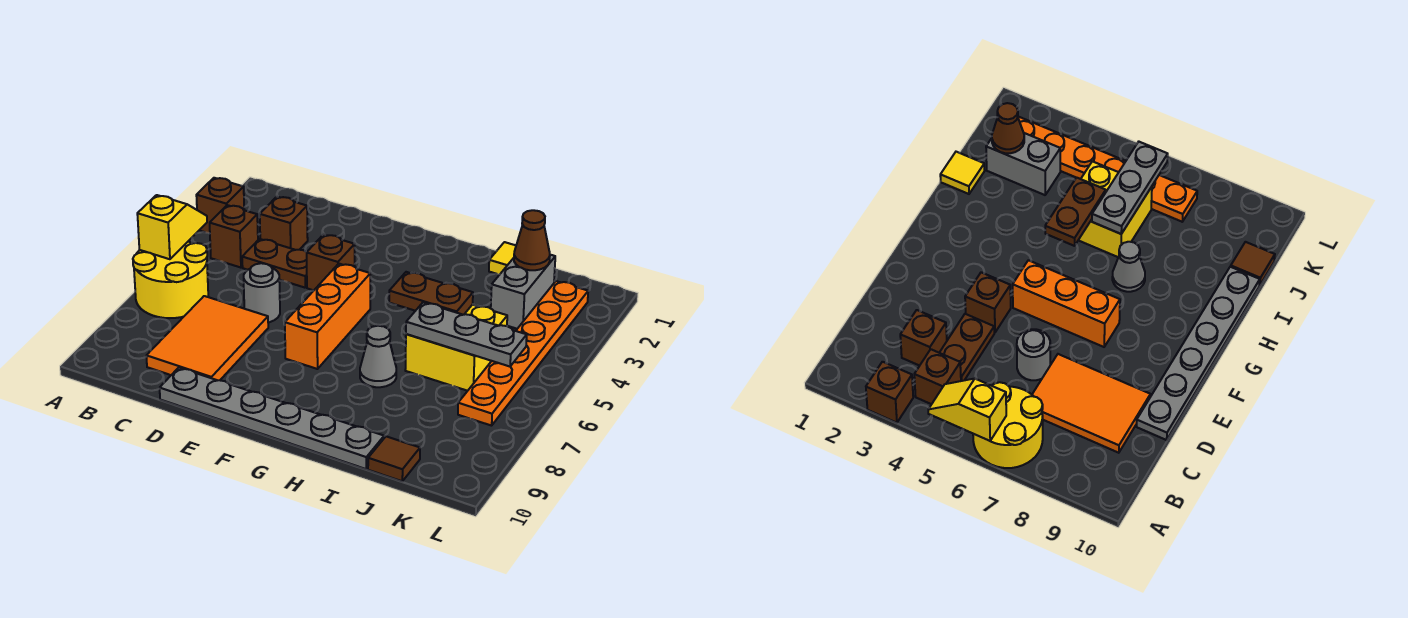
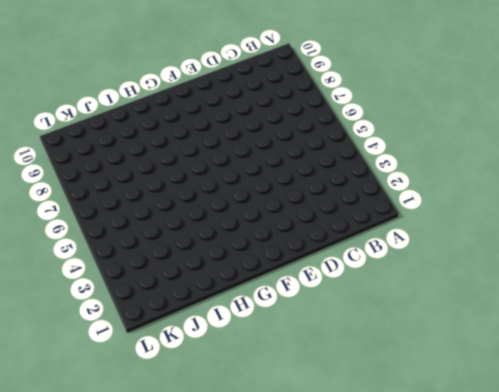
none -> brown 1x1 brick [196,178,244,233]
none -> yellow 2x2 round brick [133,242,208,318]
none -> brown 1x1 brick [210,205,258,268]

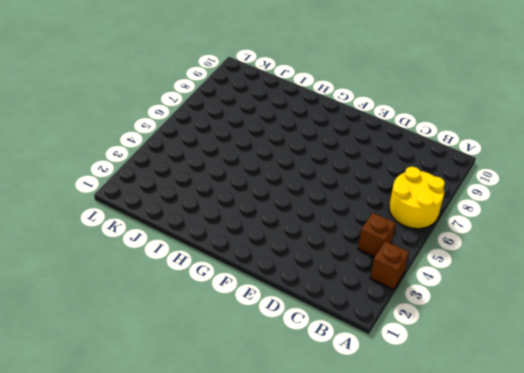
none -> brown 1x1 brick [260,197,308,250]
none -> brown 1x2 plate [242,239,307,288]
none -> orange 2x3 tile [146,296,268,380]

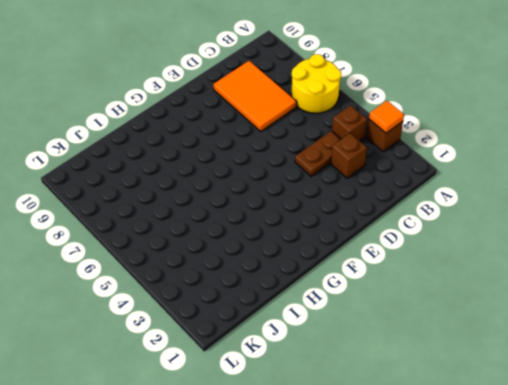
orange 1x1 tile [369,101,404,133] -> none
none -> grey 1x1 round brick [244,263,280,322]
none -> grey 1x6 plate [160,368,384,469]
none -> brown 1x1 brick [307,234,355,290]

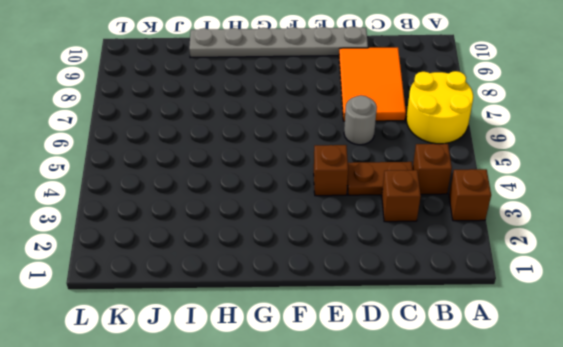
none -> orange 1x3 brick [285,264,370,369]
none -> grey 1x1 cone [360,326,396,387]
none -> yellow 1x1 tile [489,242,516,274]

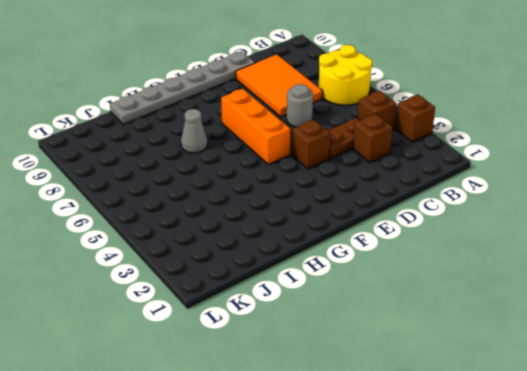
none -> yellow 1x1 tile [489,242,516,274]
none -> yellow 2x2 brick [405,305,507,391]
none -> grey 1x2 brick [491,255,555,329]

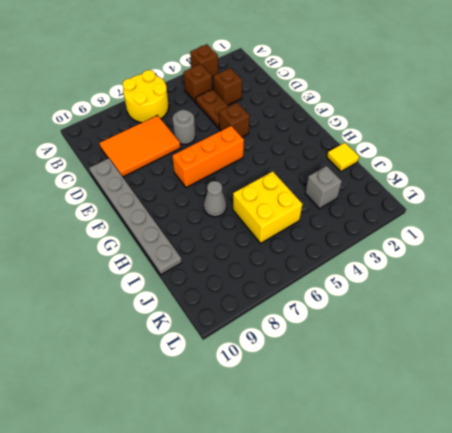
grey 1x1 brick [305,166,342,209] -> grey 1x2 brick [491,255,555,329]
none -> brown 1x1 tile [368,436,420,481]
none -> orange 1x6 plate [458,281,588,426]
none -> yellow 1x2 slope [137,195,207,259]

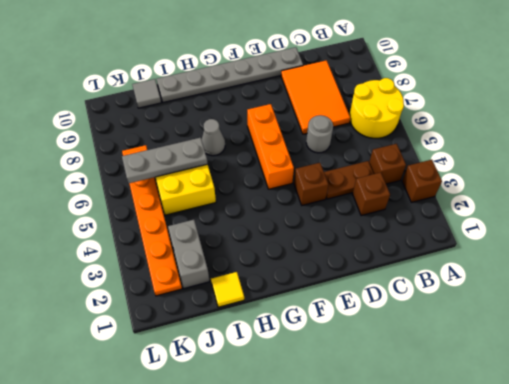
grey 1x1 tile [132,79,161,108] -> brown 1x1 tile [368,436,420,481]
none -> yellow 1x2 slope [137,195,207,259]
none -> brown 1x2 plate [389,272,473,315]
none -> brown 1x1 cone [514,210,550,270]

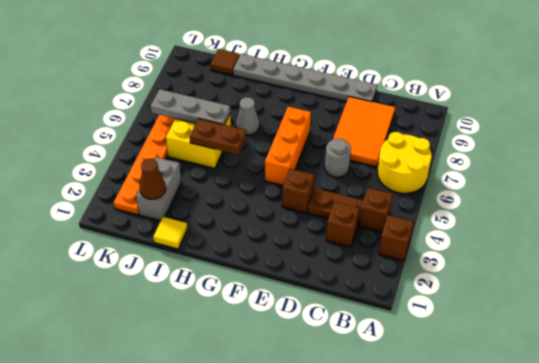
none -> yellow 1x2 slope [137,195,207,259]

